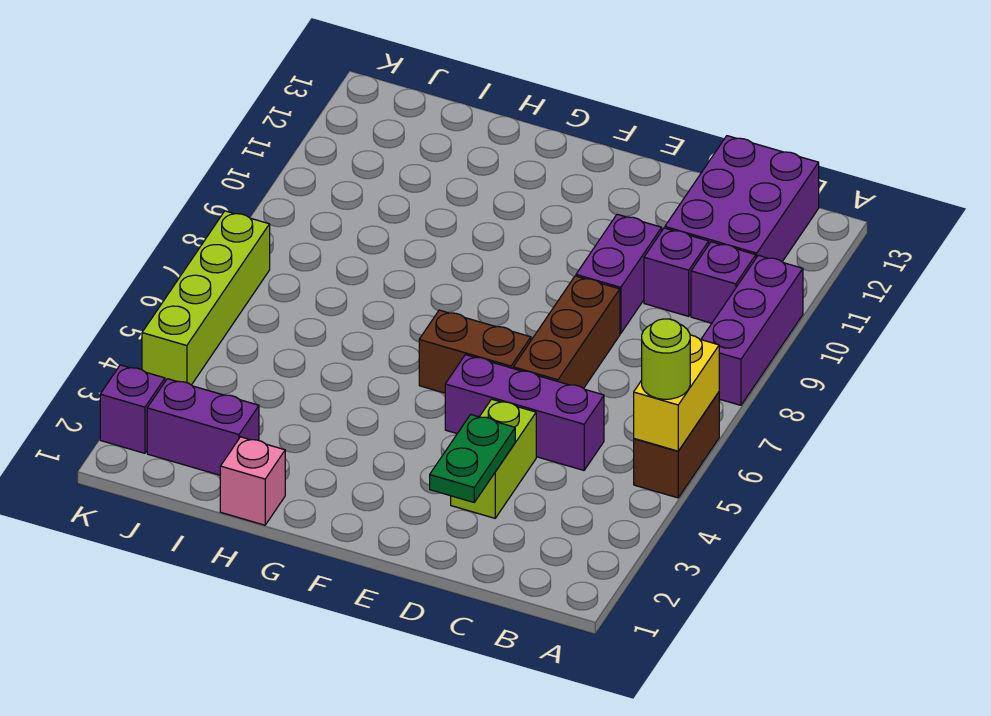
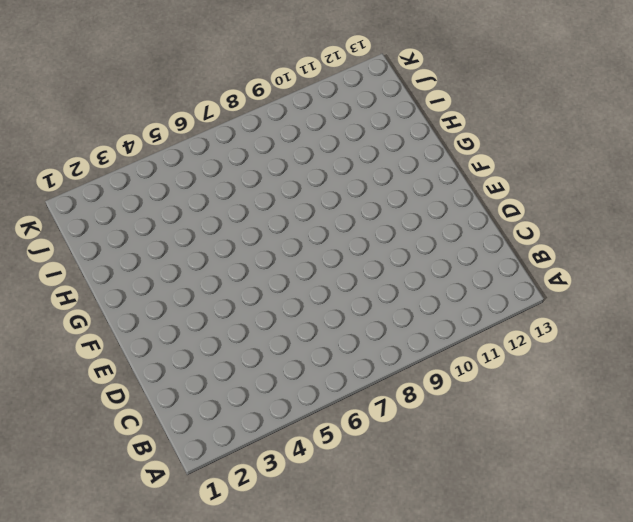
none -> brown 1x2 brick [634,392,719,498]
none -> purple 1x3 brick [701,255,803,405]
none -> purple 1x1 brick [691,242,756,323]

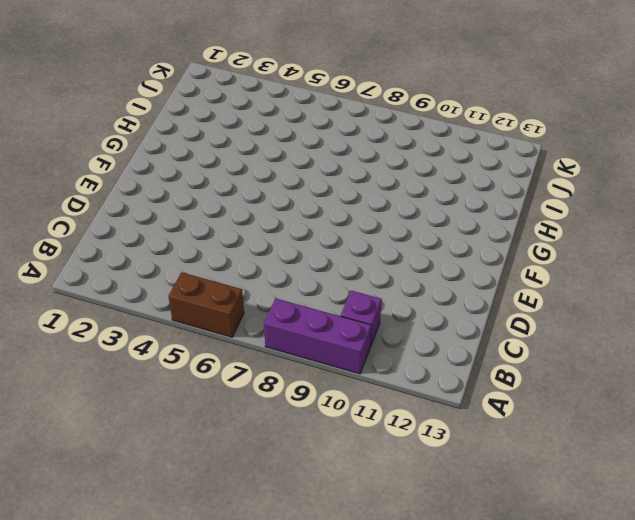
none -> purple 2x3 brick [665,136,819,262]
none -> purple 1x3 brick [445,355,604,470]
none -> purple 1x1 brick [644,228,709,316]

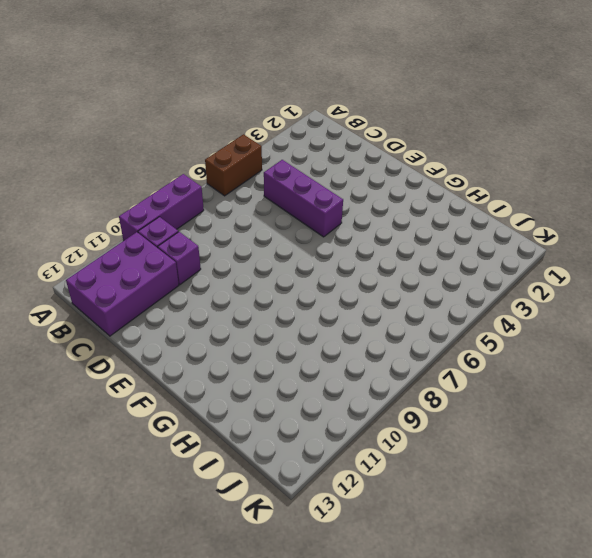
none -> lime 1x2 brick [451,399,536,518]
none -> brown 1x3 brick [513,276,620,388]
none -> purple 1x2 brick [576,214,662,334]

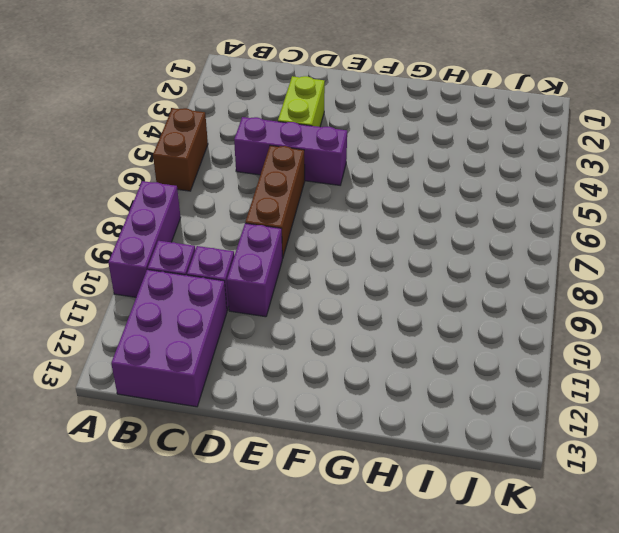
none -> brown 1x2 brick [419,310,531,393]
none -> pink 1x1 brick [220,437,285,525]
none -> purple 1x2 brick [147,379,259,475]

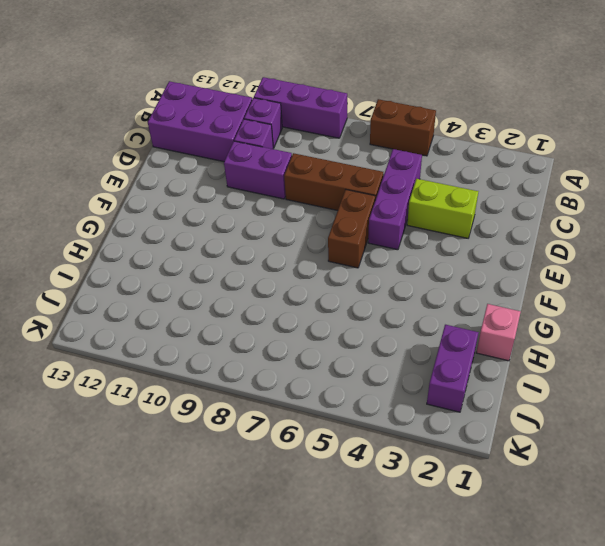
none -> purple 1x1 brick [100,365,165,453]
none -> lime 1x4 brick [142,211,270,385]
none -> yellow 1x2 brick [634,335,719,451]

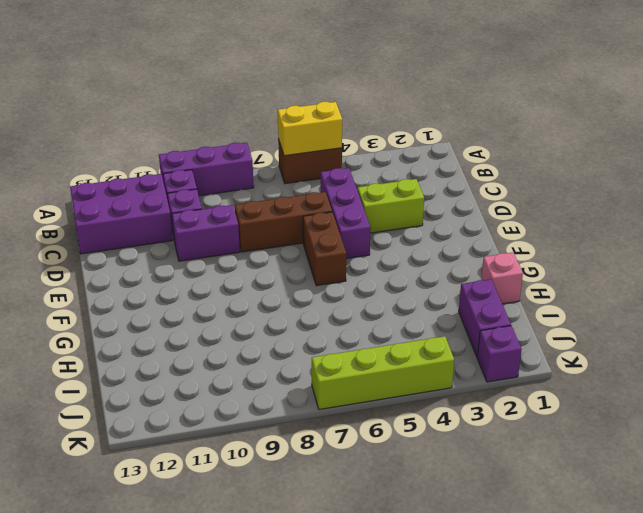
none -> green 1x2 plate [430,414,515,502]
none -> lime 1x1 round brick [642,319,690,399]

